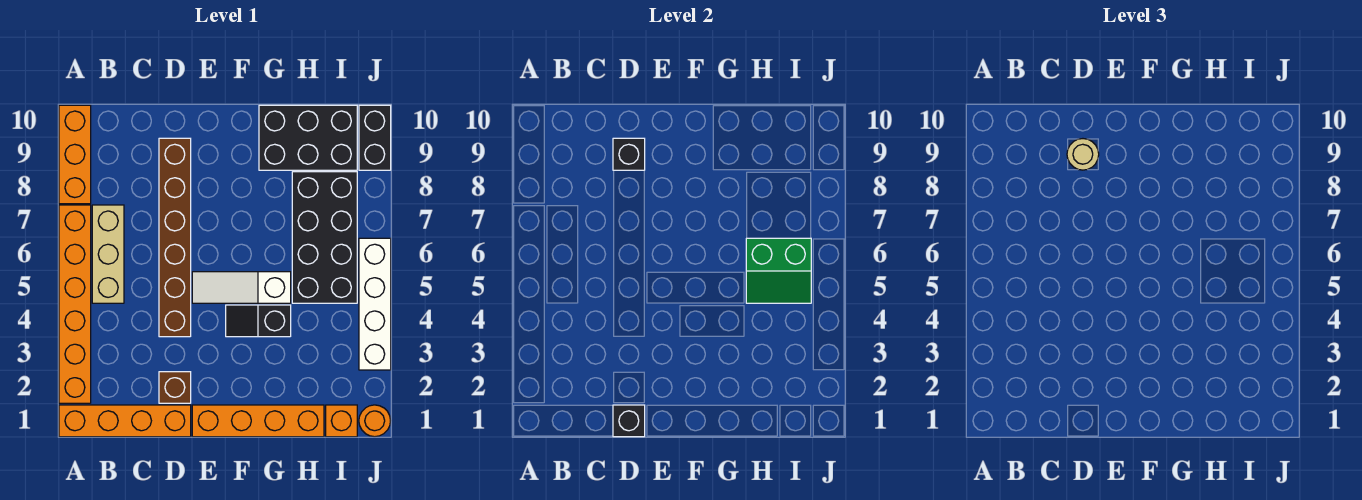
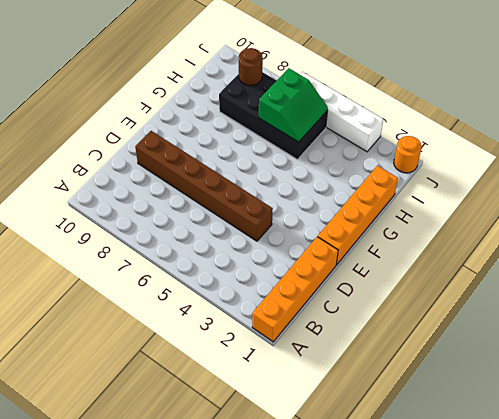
brown 1x1 round brick [239,48,263,86] -> none
none -> orange 1x6 brick [59,205,91,403]
none -> orange 1x3 brick [59,105,91,204]
none -> tan 1x3 brick [92,205,124,303]

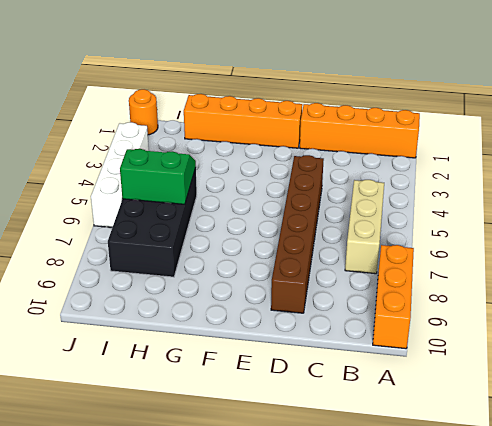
none -> orange 1x6 brick [59,205,91,403]
none -> brown 1x1 brick [159,372,191,403]
none -> white 1x3 slope [192,272,291,303]

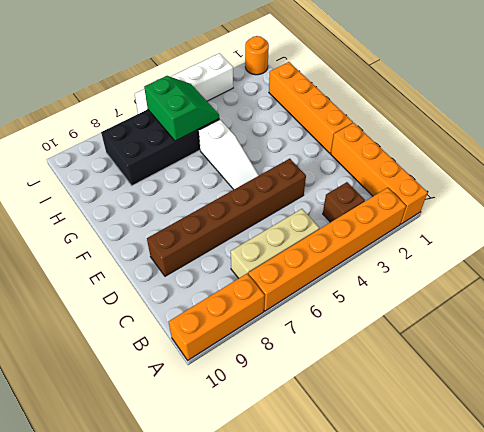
brown 1x1 brick [323,182,365,222] -> brown 1x1 brick moved to [159,372,191,403]
none -> black 1x2 slope [226,305,291,337]
none -> black 2x3 brick [259,105,357,170]
none -> orange 1x1 brick [326,405,357,437]

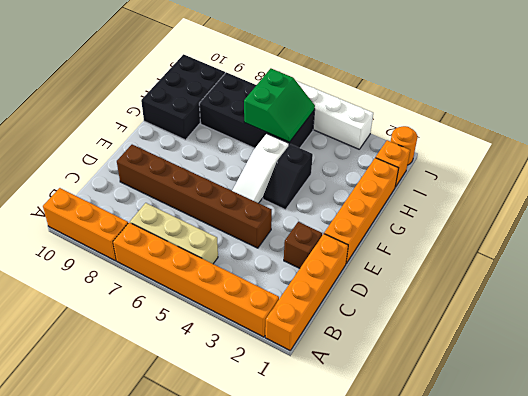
none -> black 1x2 brick [359,105,391,170]
none -> black 1x1 brick [613,405,645,437]
none -> black 1x1 brick [613,138,645,170]

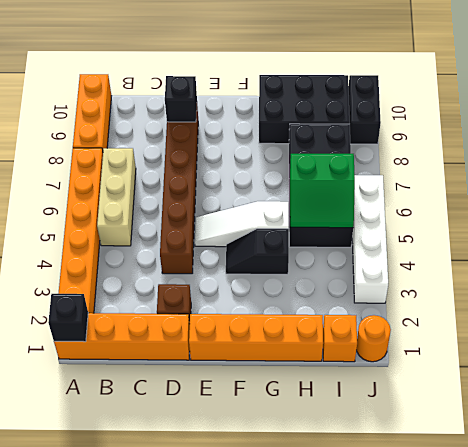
black 1x1 brick [48,294,88,342] -> black 1x1 brick moved to [613,405,645,437]
none -> tan 1x1 round brick [1067,139,1099,170]

